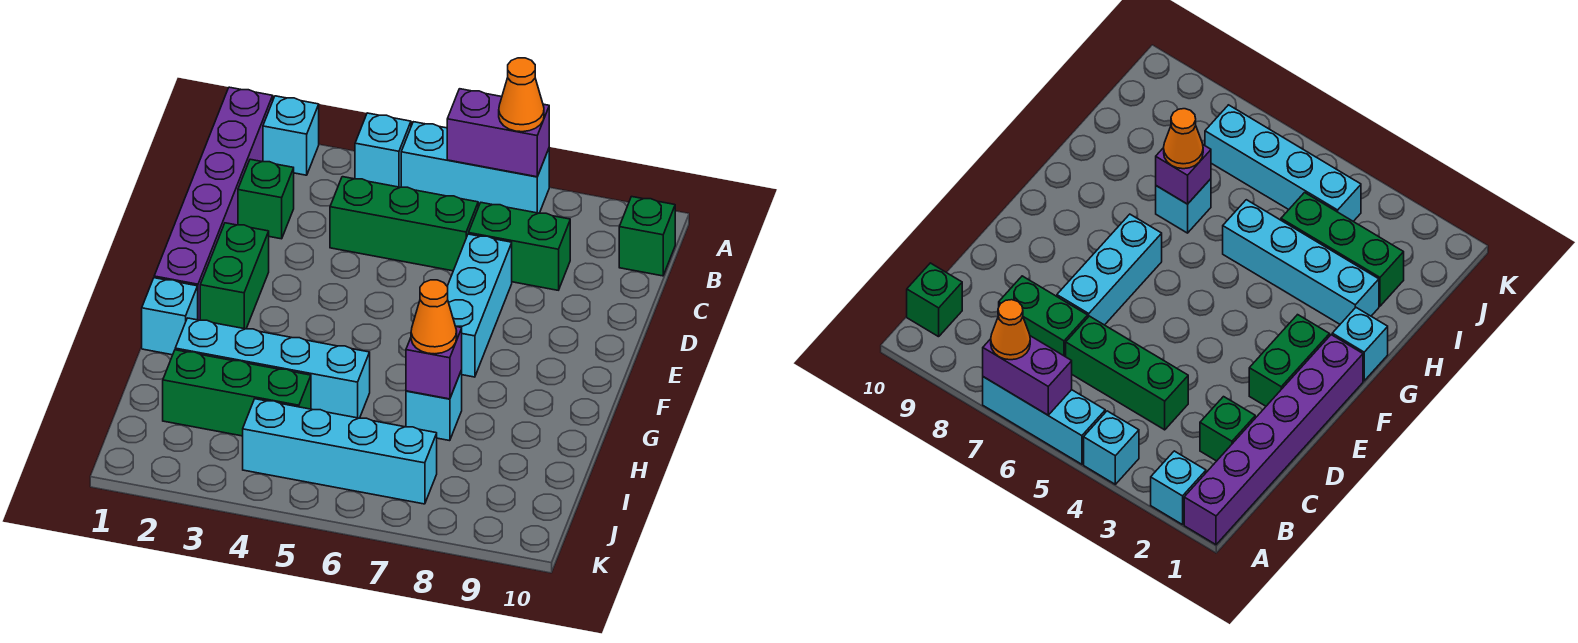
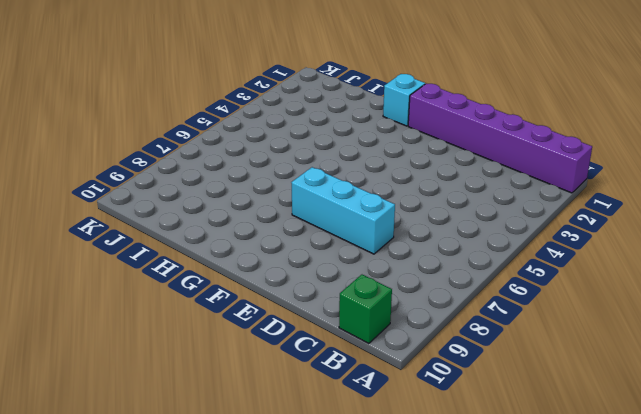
none -> cyan 1x1 brick [263,96,319,175]
none -> cyan 1x1 brick [355,113,411,187]
none -> cyan 1x3 brick [401,122,549,213]

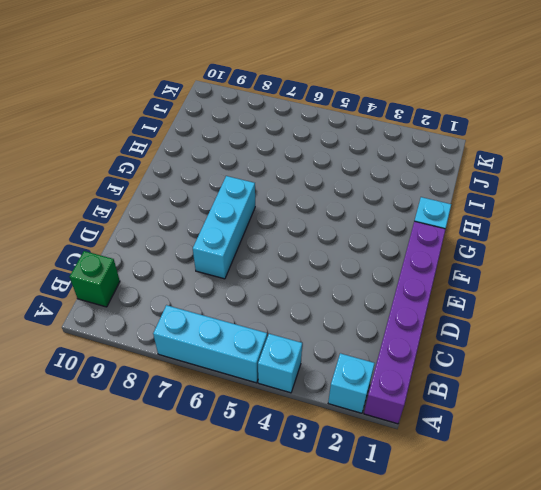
none -> green 1x1 brick [238,159,294,239]
none -> green 1x3 brick [330,177,478,271]
none -> green 1x2 brick [469,203,570,290]

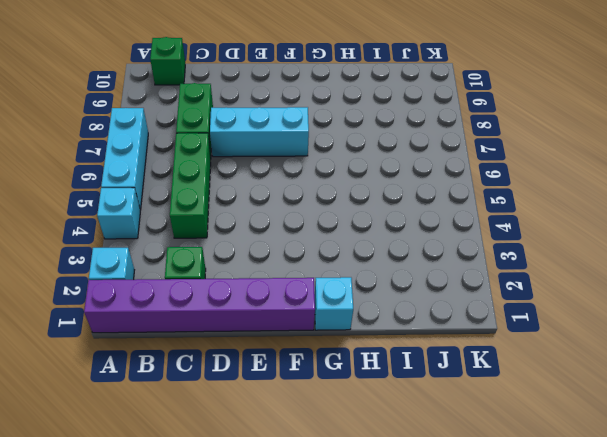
none -> green 1x2 brick [200,223,269,329]
none -> cyan 1x4 brick [175,318,370,418]
none -> cyan 1x1 brick [406,370,462,441]

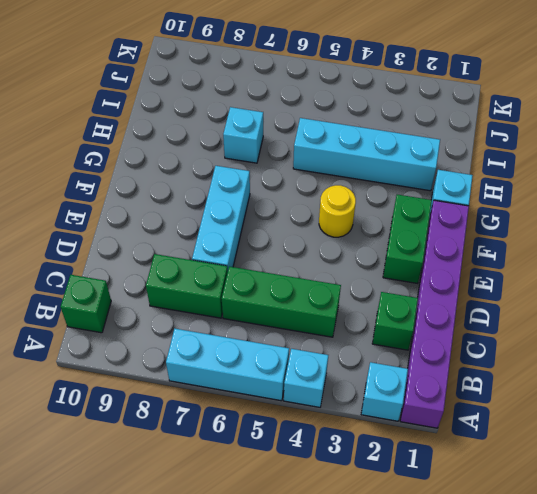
yellow 1x1 round brick [319,185,356,237] -> none
none -> green 1x3 brick [163,350,311,436]
none -> cyan 1x4 brick [243,399,437,504]
none -> purple 1x2 brick [447,89,549,177]

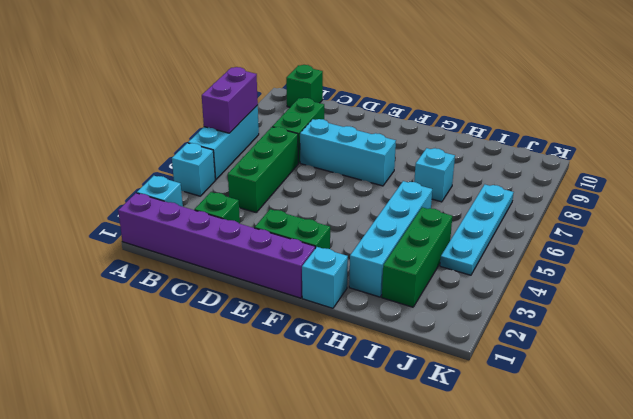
cyan 1x4 plate [440,185,514,275] -> cyan 1x4 brick [243,399,437,504]
none -> purple 1x1 brick [406,327,462,399]
none -> orange 1x1 cone [499,58,544,132]
none -> orange 1x1 cone [411,280,457,354]

